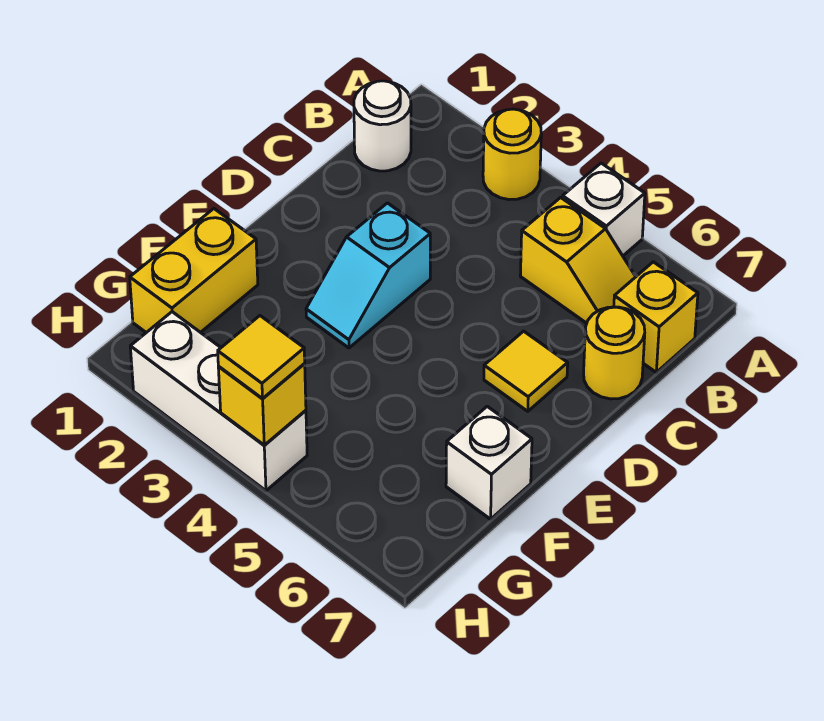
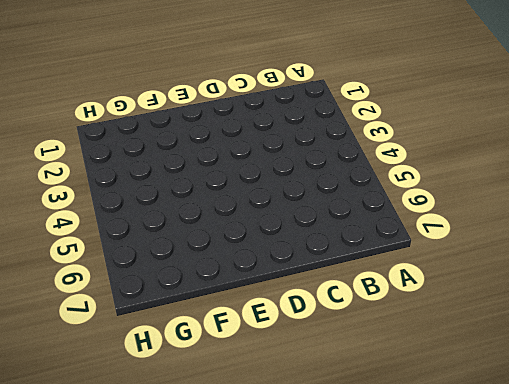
none -> yellow 1x1 round brick [483,109,541,200]
none -> white 1x1 brick [562,163,645,256]
none -> white 1x1 round brick [354,81,411,171]

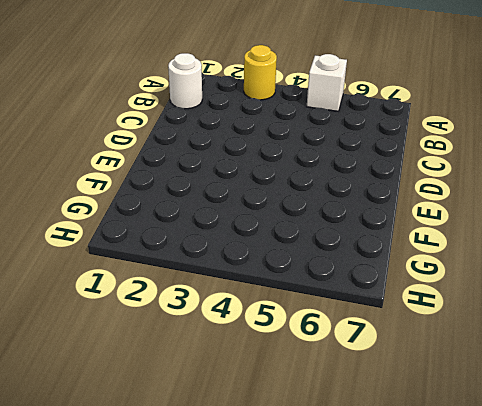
none -> yellow 1x2 slope [520,197,636,323]
none -> yellow 1x1 brick [614,262,698,372]
none -> yellow 1x1 round brick [584,307,645,399]

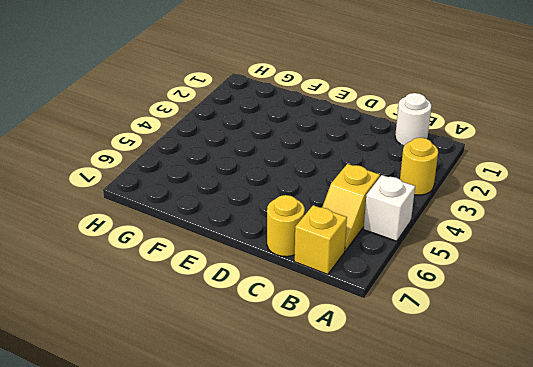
none -> cyan 1x2 slope [306,203,430,348]
none -> yellow 1x1 tile [484,331,568,411]
none -> yellow 1x2 brick [130,209,258,333]

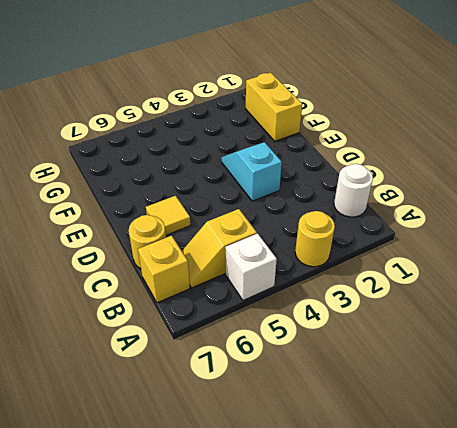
none -> white 1x1 brick [446,406,532,519]
none -> white 1x3 brick [130,312,307,491]
none -> yellow 1x1 brick [218,364,306,445]

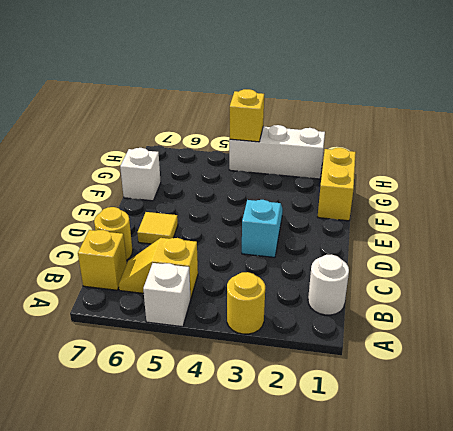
none -> yellow 1x1 tile [218,316,305,398]

